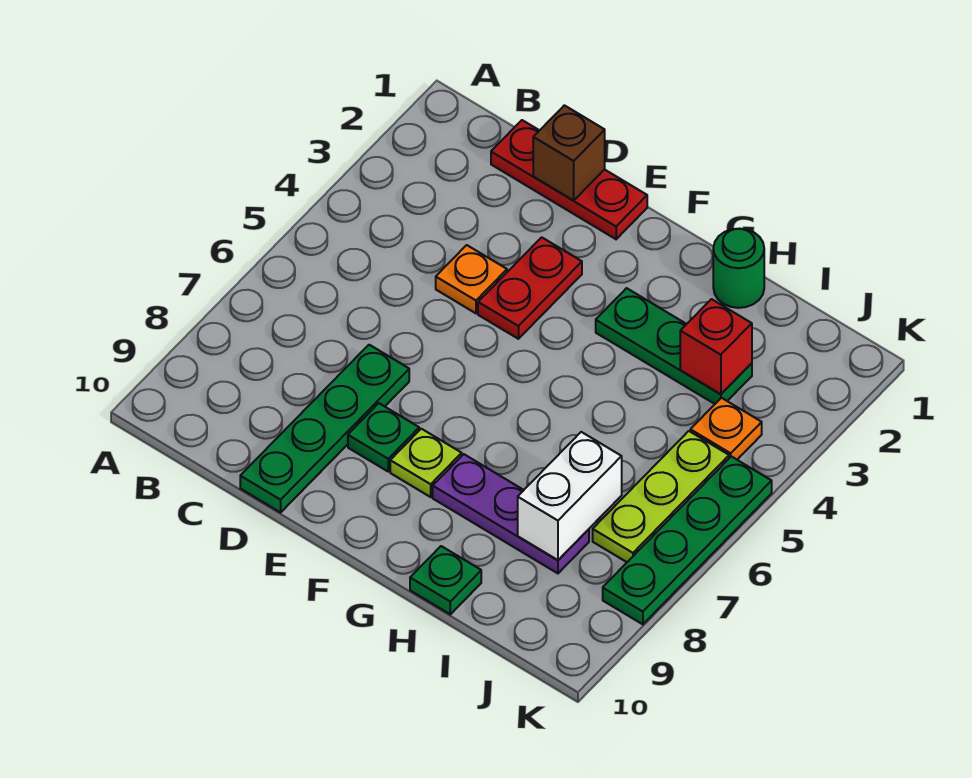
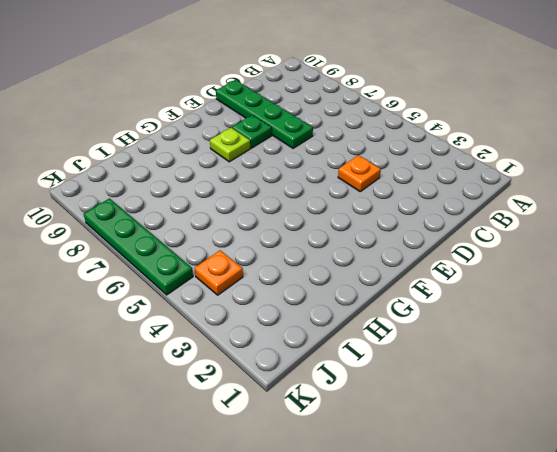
none -> red 1x3 plate [491,120,647,239]
none -> red 1x2 plate [478,237,582,339]
none -> green 1x3 plate [596,288,752,404]

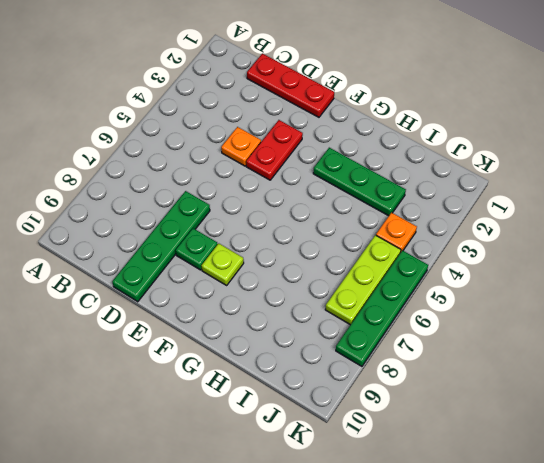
none -> purple 1x3 plate [433,454,589,573]
none -> green 1x1 round brick [713,229,764,308]
none -> green 1x1 plate [410,546,481,614]

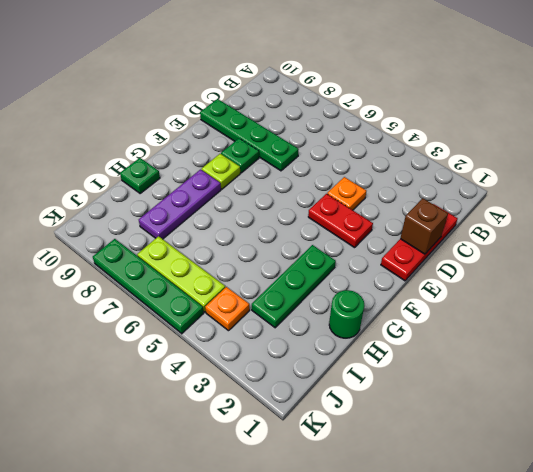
none -> red 1x1 brick [680,299,752,394]
none -> white 1x2 brick [518,432,622,560]

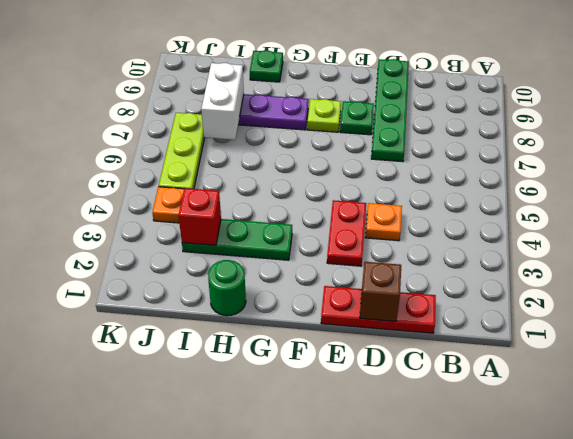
none -> green 1x4 plate [603,456,772,624]

